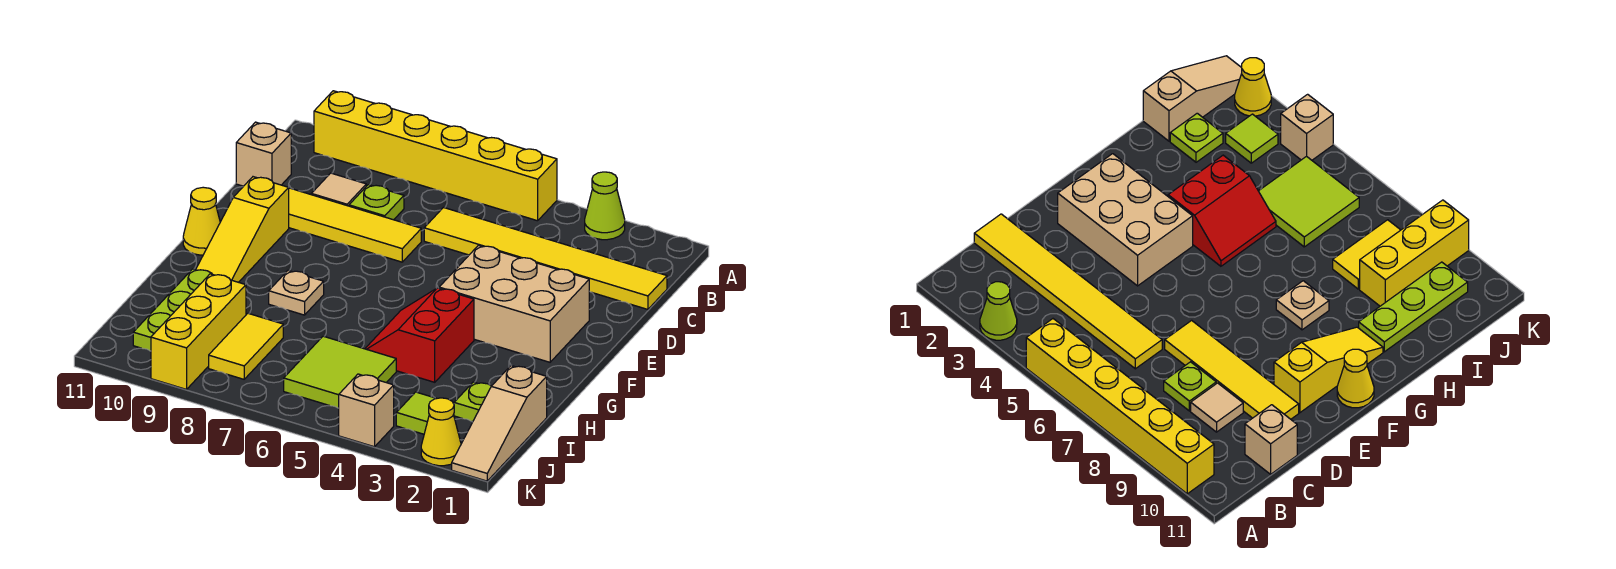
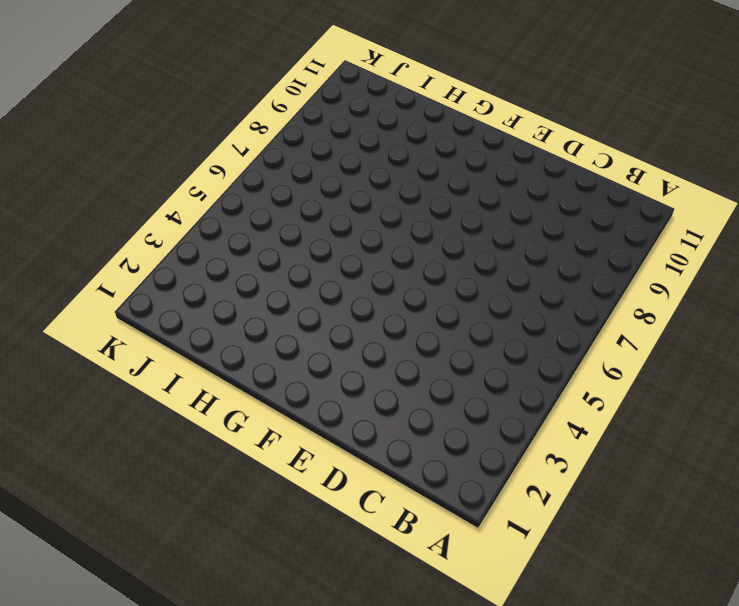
none -> lime 1x1 cone [585,172,625,240]
none -> yellow 1x6 brick [314,91,557,221]
none -> yellow 1x6 tile [424,208,667,309]

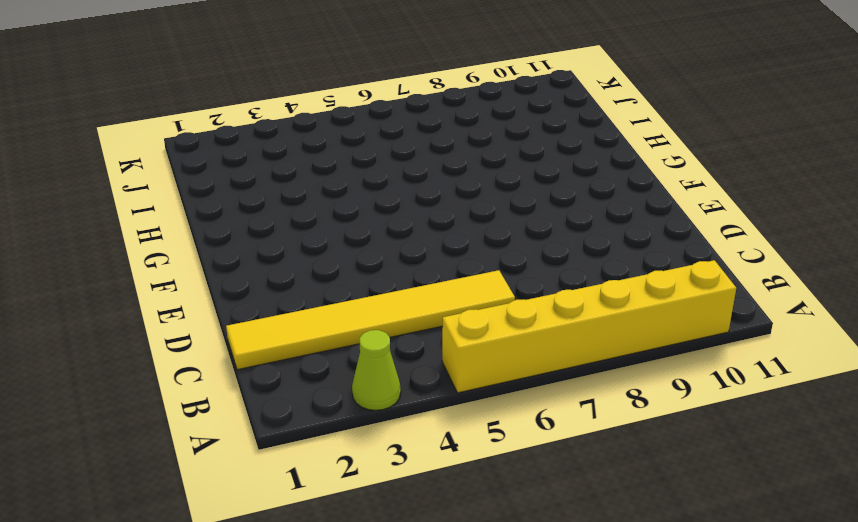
none -> lime 1x1 plate [349,185,404,220]
none -> tan 1x1 tile [311,173,366,206]
none -> tan 1x1 brick [236,122,291,186]

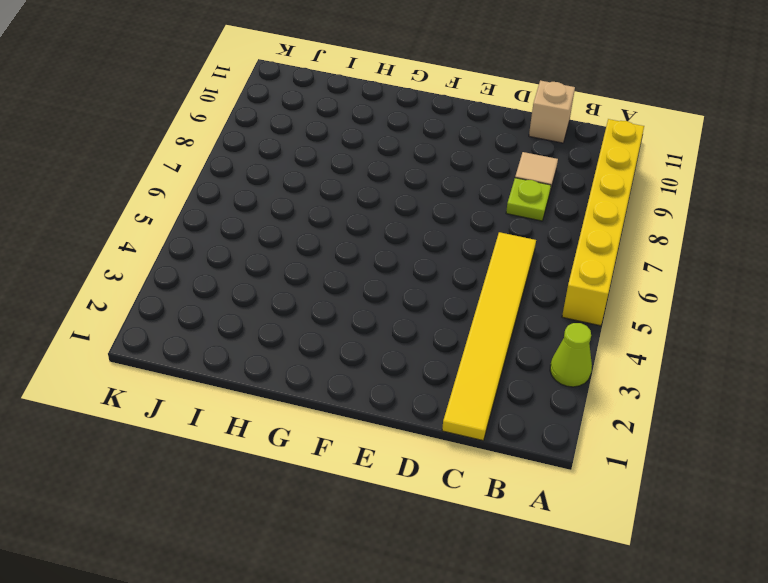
none -> yellow 1x4 tile [289,188,421,262]
none -> tan 2x3 brick [439,245,589,362]
none -> yellow 1x3 slope [196,177,289,282]

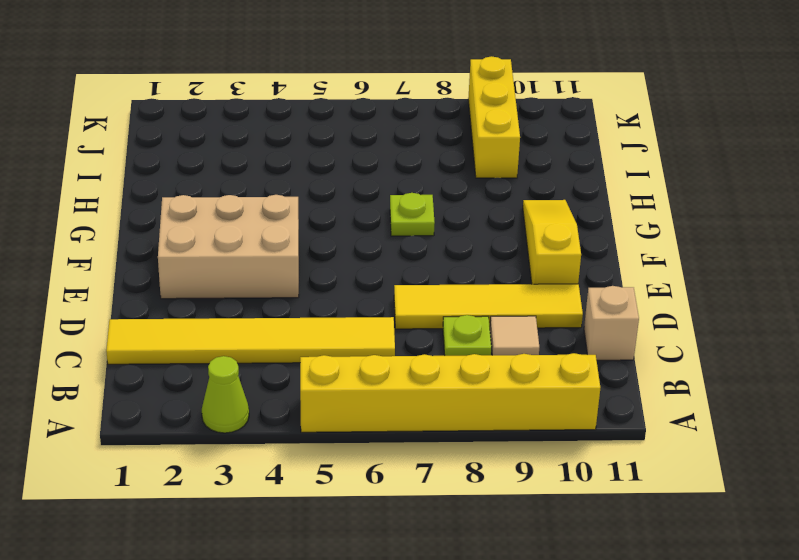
lime 1x1 plate [390,193,435,236] -> lime 1x1 plate moved to [454,382,491,422]
none -> yellow 1x1 cone [183,187,220,255]
none -> red 2x2 slope [365,288,474,382]
none -> tan 1x1 plate [269,271,324,315]

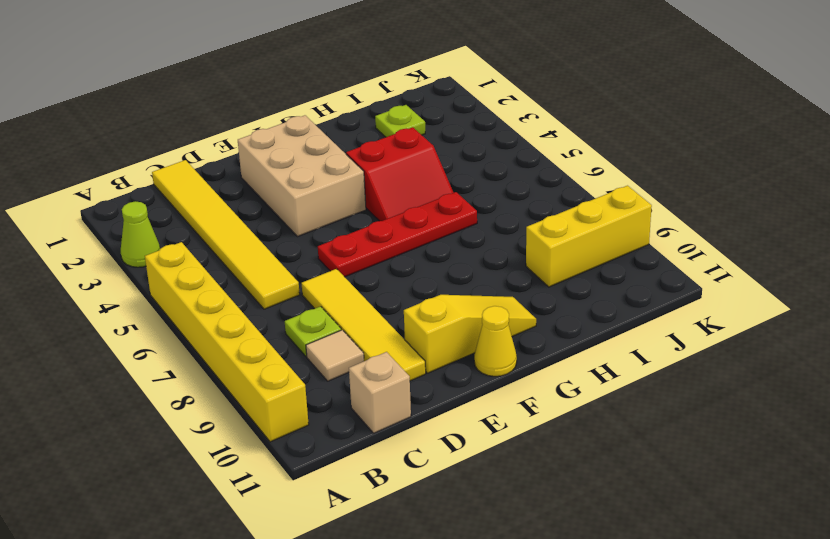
red 1x4 plate [318,192,477,277] -> none
none -> tan 1x1 plate [269,271,324,315]
none -> lime 1x3 plate [133,269,212,351]
none -> tan 1x3 slope [452,366,547,481]

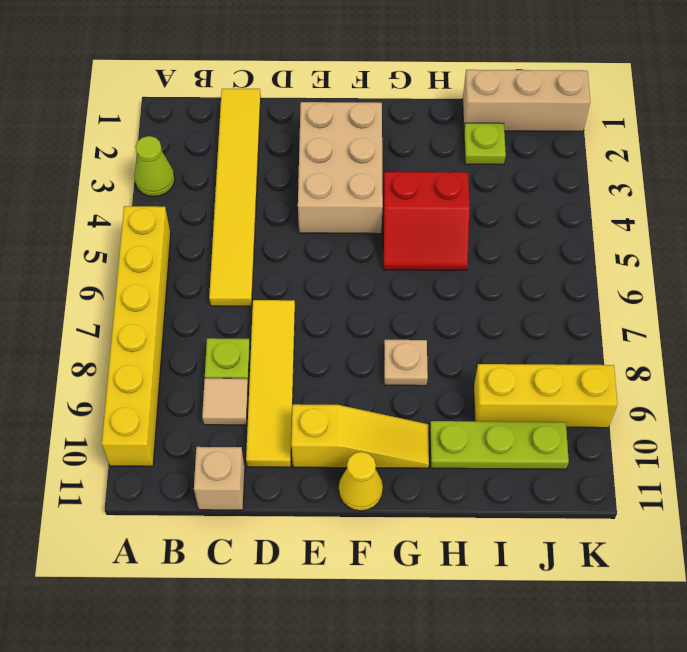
tan 1x3 brick [463,70,590,131] -> tan 1x3 slope [452,366,547,481]
none -> lime 2x2 tile [284,336,396,408]
none -> yellow 1x2 tile [209,313,283,379]
none -> lime 1x1 tile [396,392,437,434]

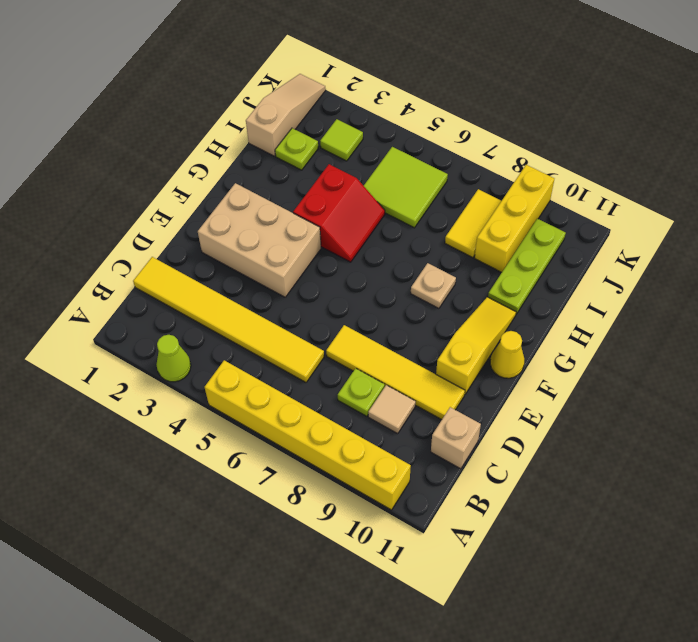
none -> yellow 1x1 cone [421,398,461,466]
none -> tan 1x1 brick [339,374,394,447]

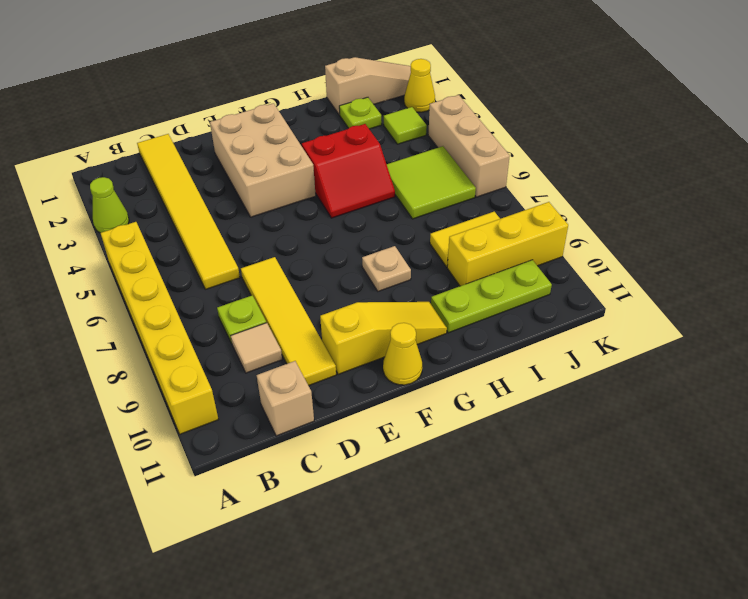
tan 1x3 brick [428,95,510,197] -> tan 1x1 brick [339,374,394,447]

